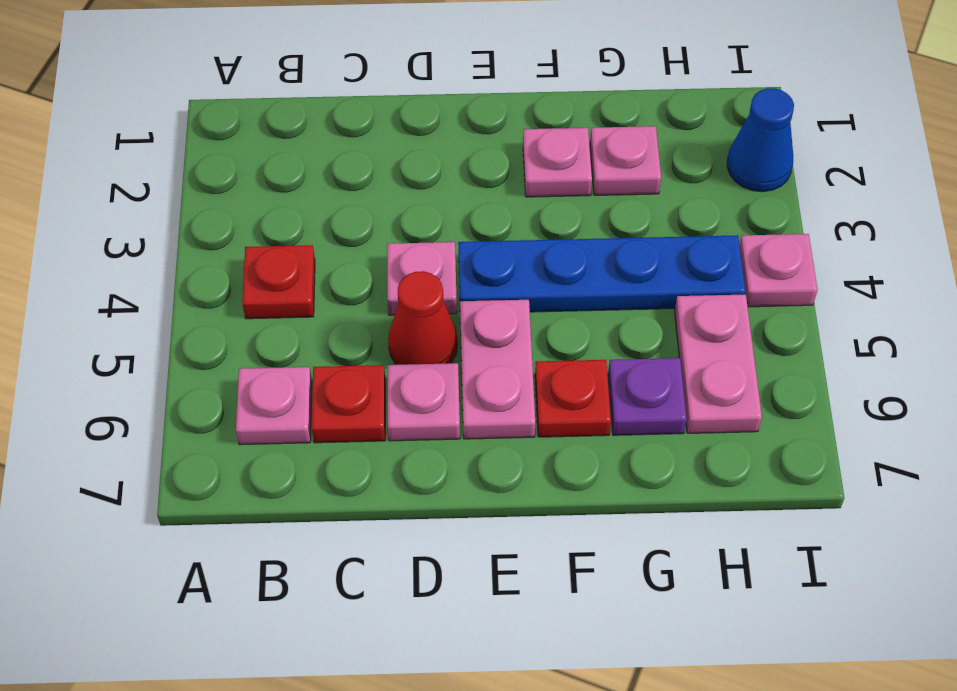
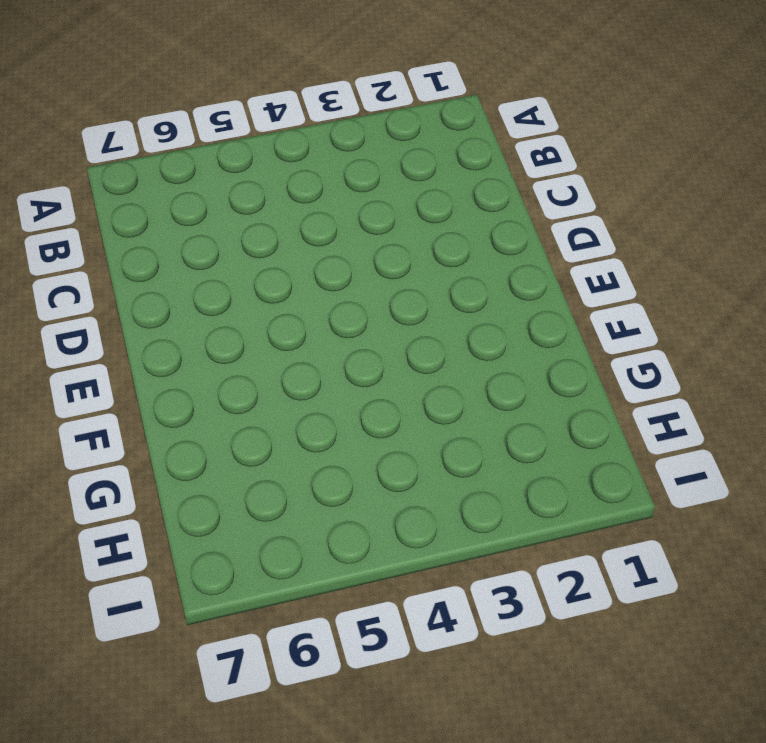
none -> red 1x1 plate [242,245,315,319]
none -> pink 1x1 plate [236,367,312,445]
none -> red 1x1 plate [312,365,385,443]

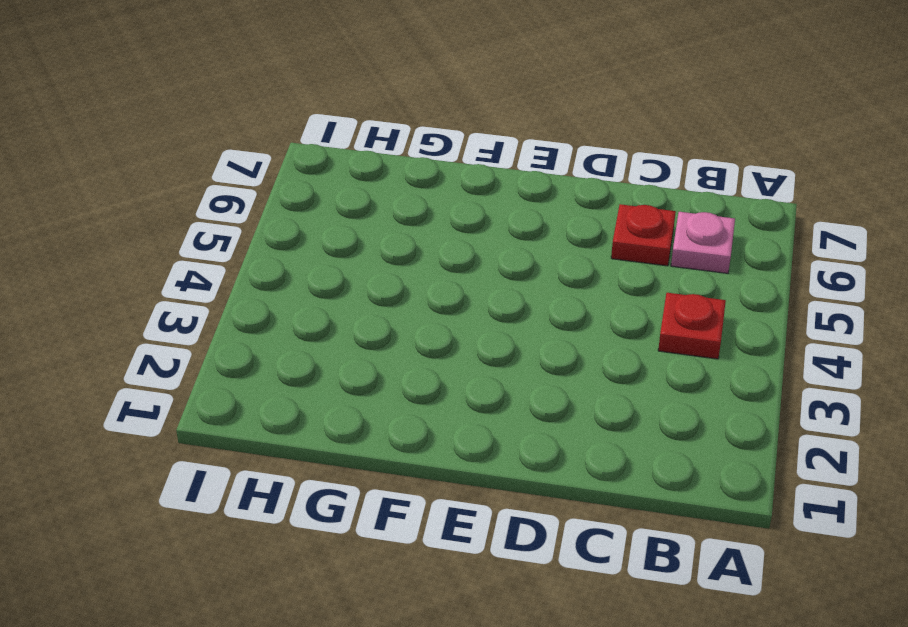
none -> pink 1x1 plate [387,242,457,315]
none -> red 1x1 cone [388,271,458,365]
none -> pink 1x1 plate [388,363,460,441]

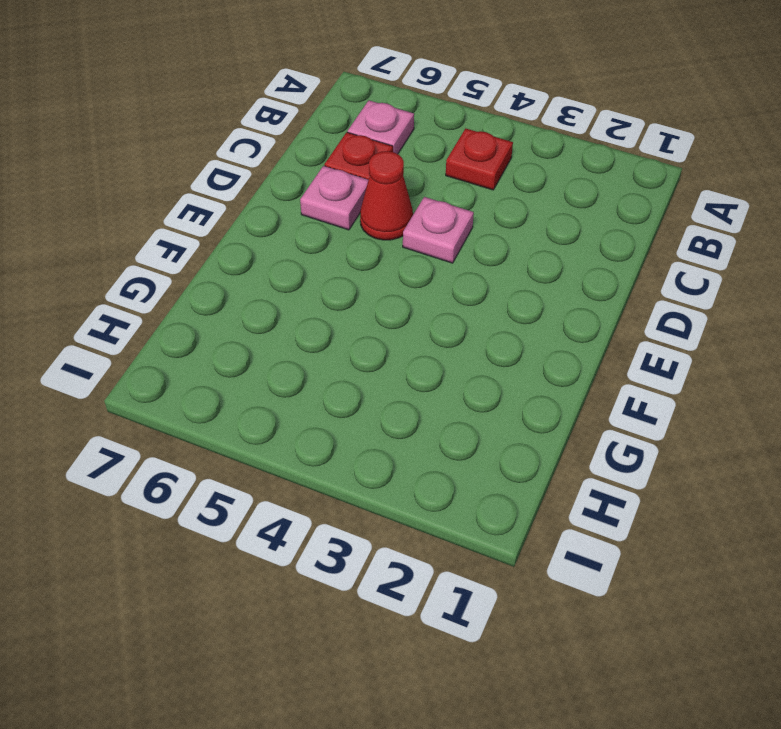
none -> blue 1x4 plate [458,235,746,312]
none -> pink 1x2 plate [460,300,535,439]
none -> pink 1x1 plate [523,128,592,197]

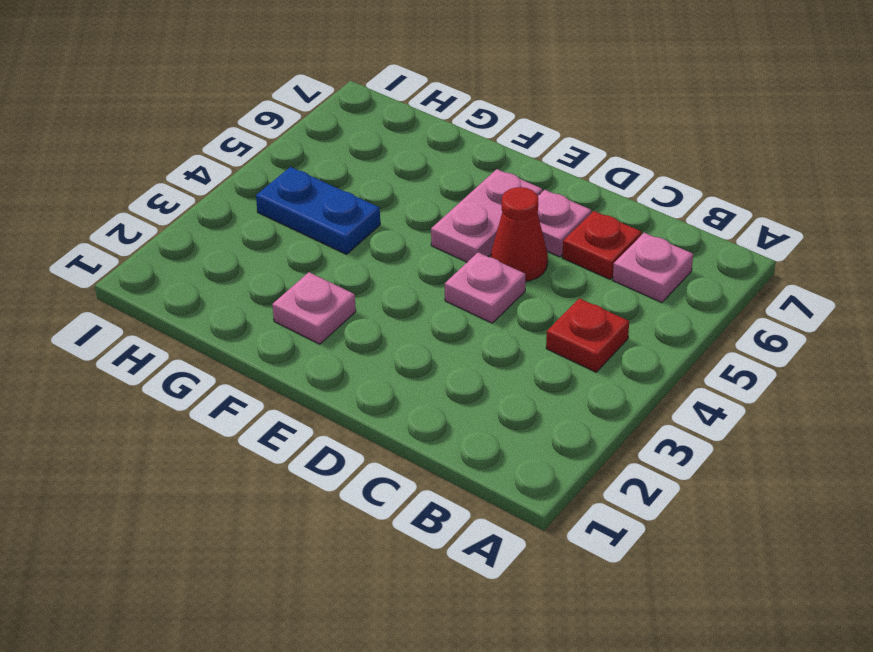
blue 1x2 plate [256,167,380,254] -> blue 1x4 plate [458,235,746,312]
none -> red 1x1 plate [535,360,611,437]
none -> pink 1x1 plate [590,126,661,195]
none -> purple 1x1 plate [608,358,687,435]

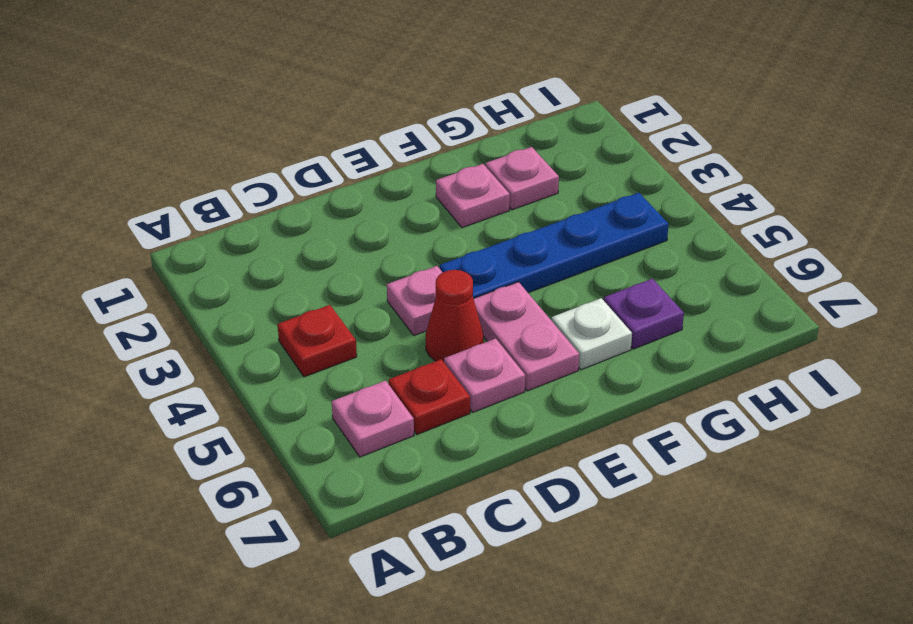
white 1x1 plate [552,298,632,370] -> red 1x1 plate [535,360,611,437]
none -> pink 1x2 plate [675,295,762,433]
none -> blue 1x1 cone [727,88,794,192]
none -> pink 1x1 plate [740,234,818,307]

